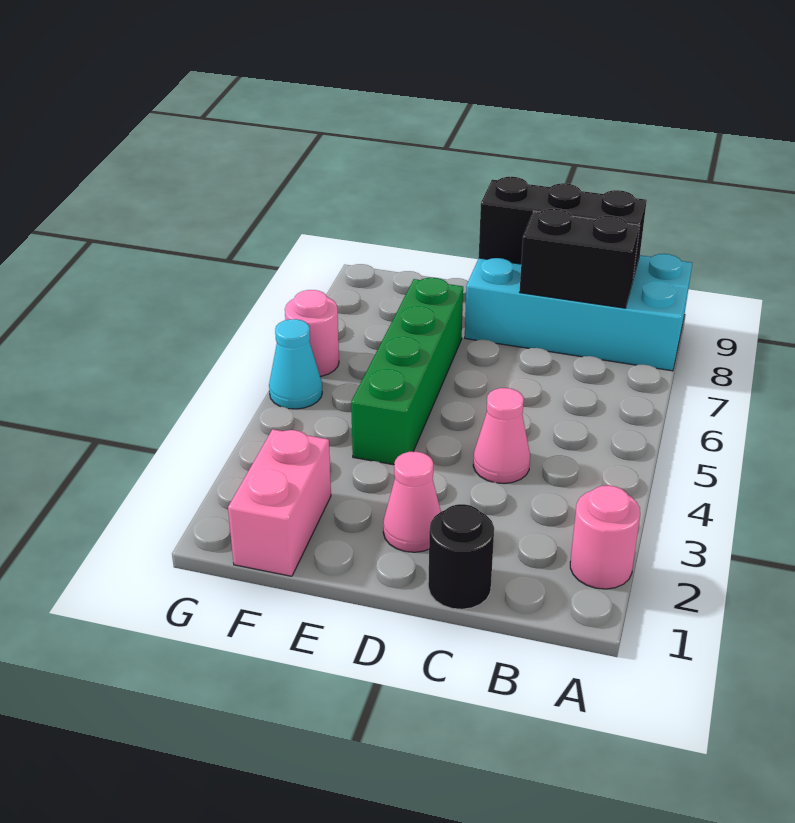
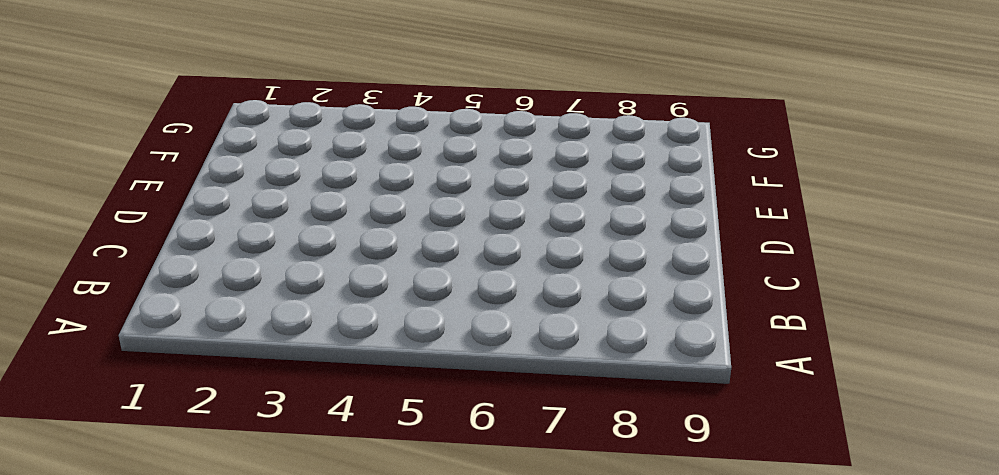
none -> pink 1x1 round brick [570,485,640,589]
none -> cyan 2x4 brick [465,254,692,371]

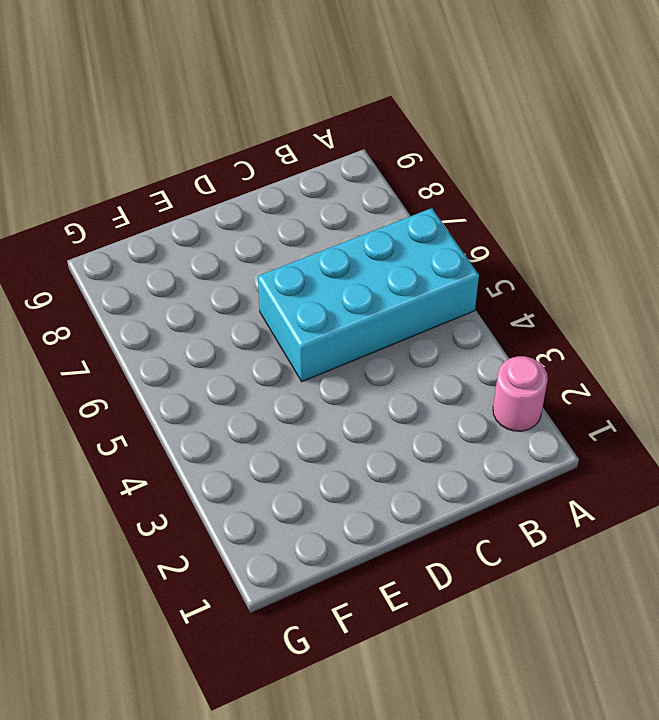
cyan 2x4 brick [258,208,479,382] -> cyan 2x4 brick moved to [465,254,692,371]
none -> black 1x1 round brick [428,504,494,609]
none -> pink 1x1 cone [473,388,530,484]

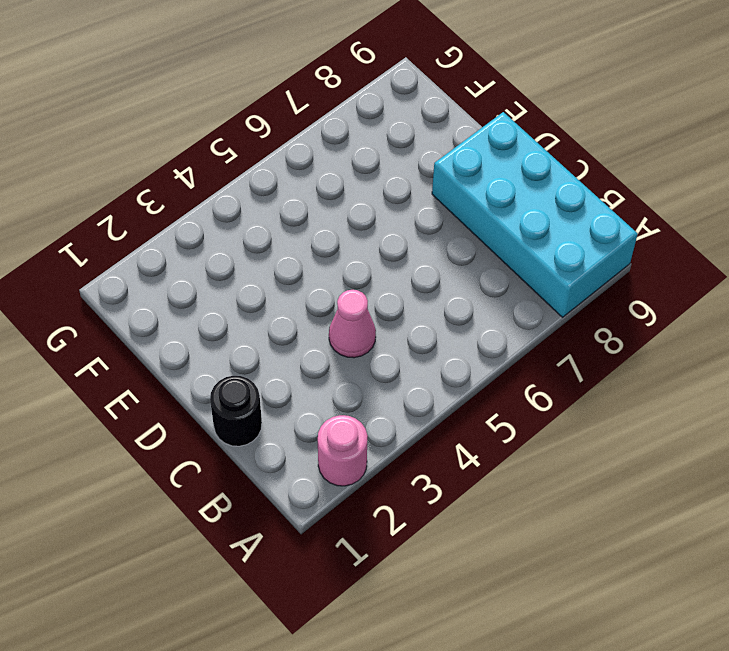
none -> pink 1x1 cone [383,452,441,552]
none -> green 1x4 brick [351,278,463,465]

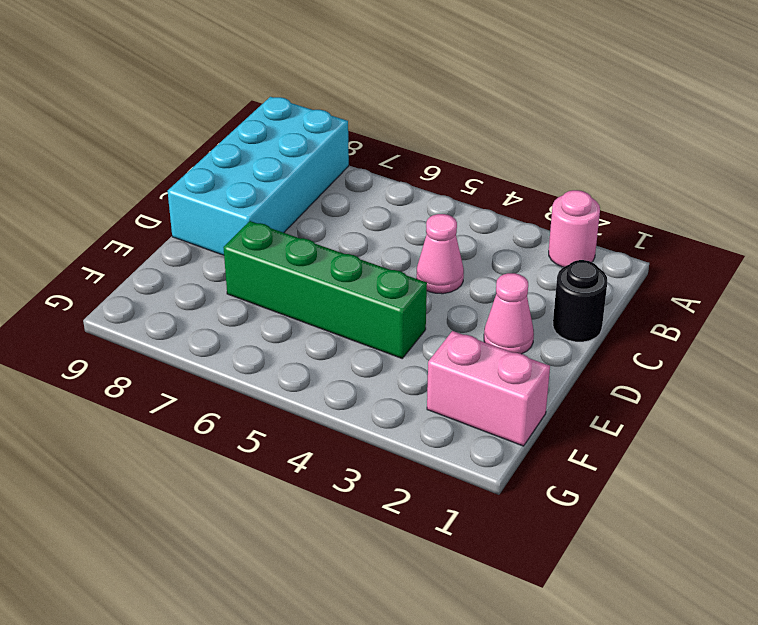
none -> cyan 1x1 cone [269,319,322,409]
none -> pink 1x1 round brick [285,290,339,376]

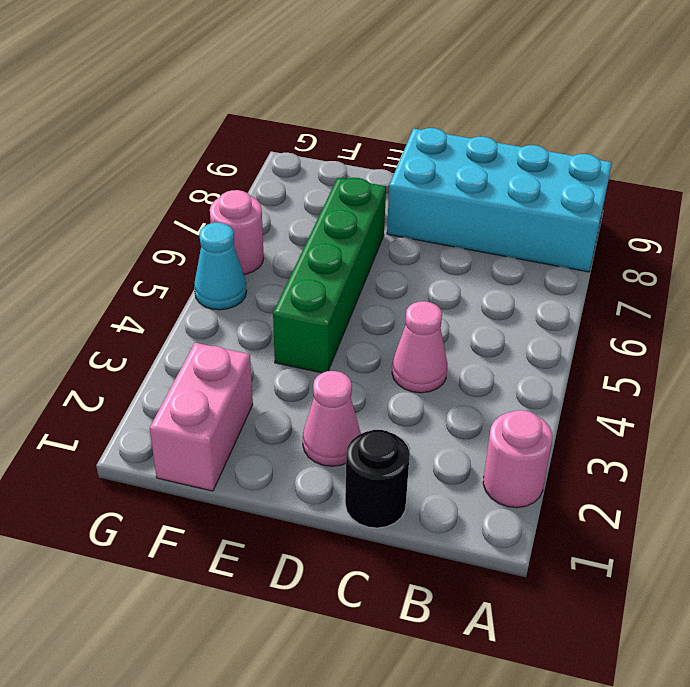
none -> black 1x2 brick [520,209,640,308]
none -> black 1x3 brick [479,177,647,278]

